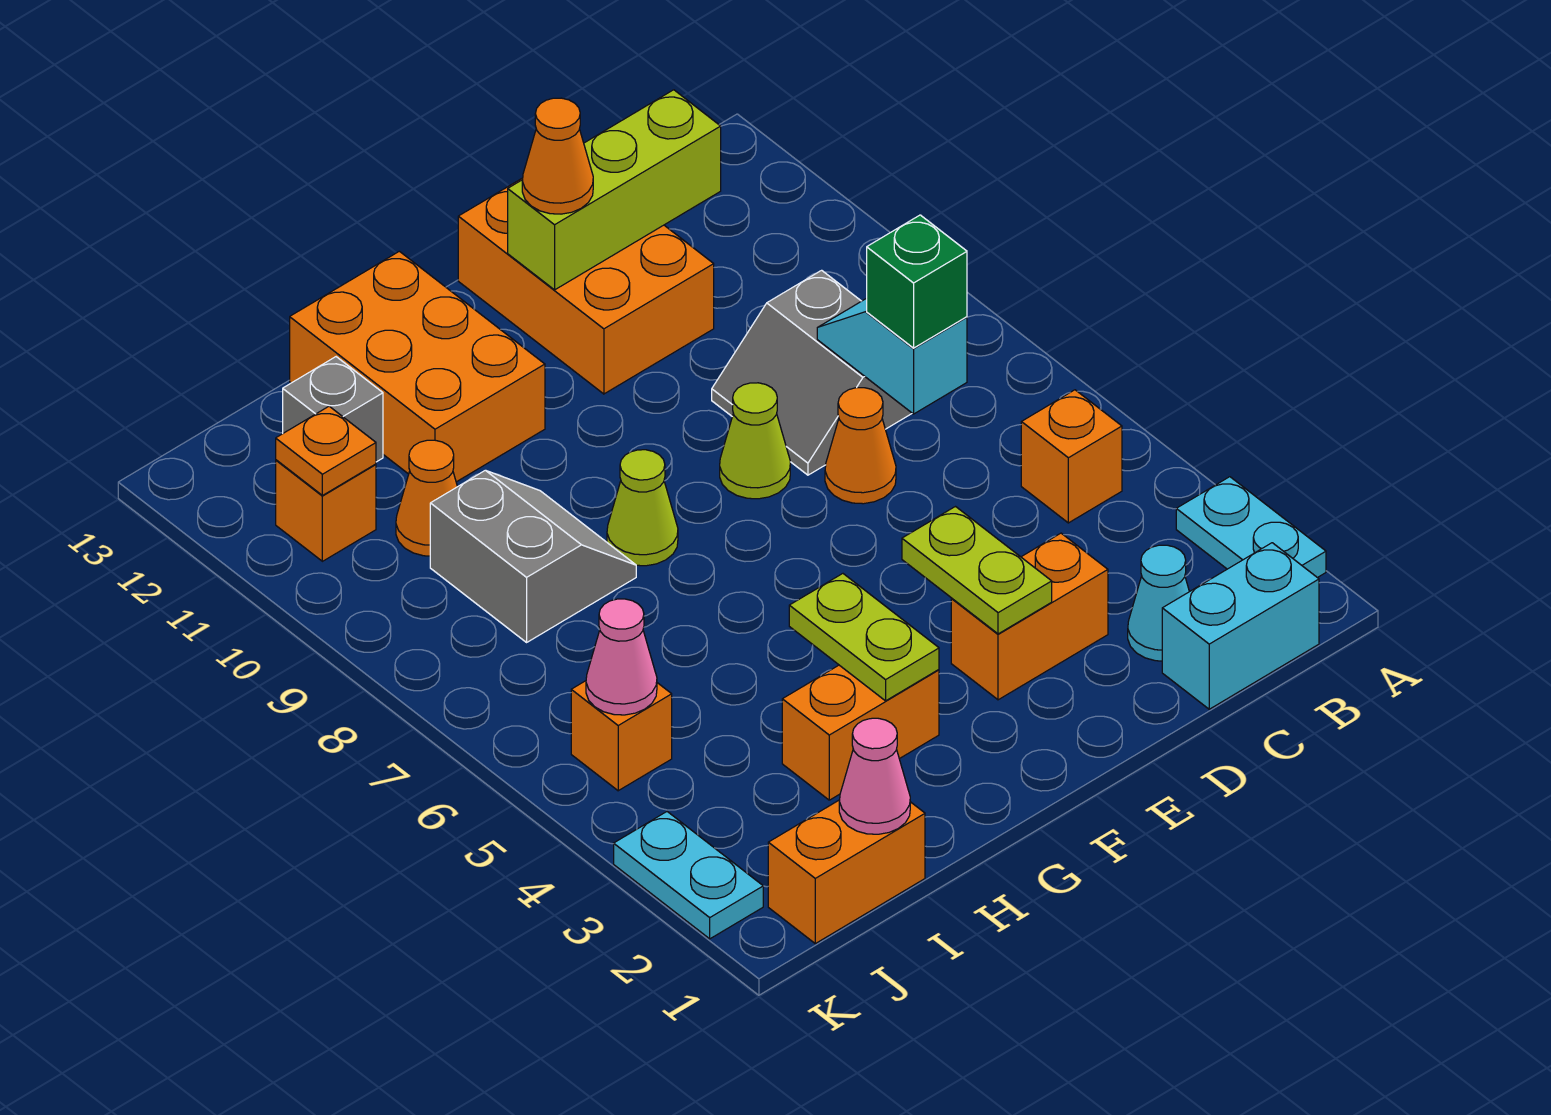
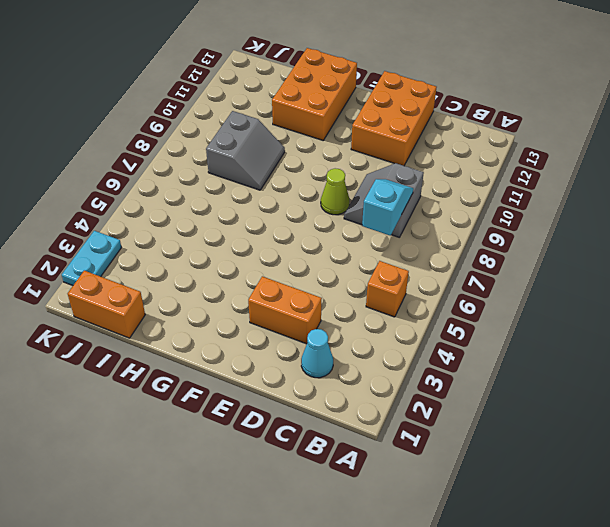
none -> cyan 1x2 plate [1176,477,1326,578]
none -> cyan 1x2 brick [1162,543,1319,709]
none -> orange 1x1 cone [825,388,896,504]

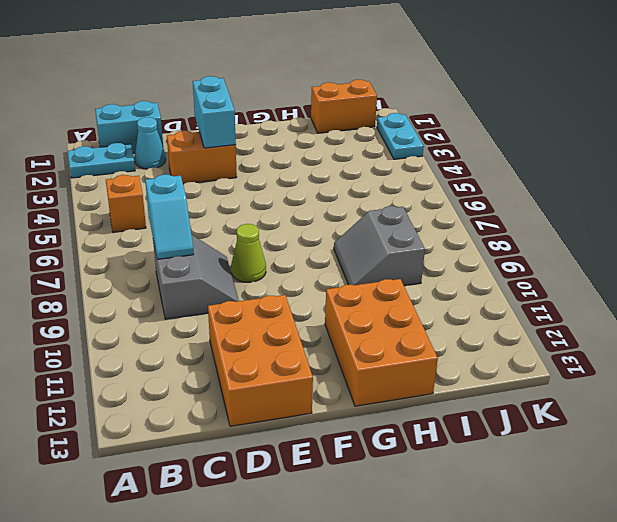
cyan 1x2 plate [68,143,135,178] -> cyan 1x2 plate turned to [1176,477,1326,578]
cyan 1x2 brick [193,76,236,148] -> lime 1x2 plate [902,507,1052,634]
none -> orange 1x1 cone [825,388,896,504]
none -> orange 1x2 brick [782,665,939,800]
none -> lime 1x1 cone [607,450,678,566]

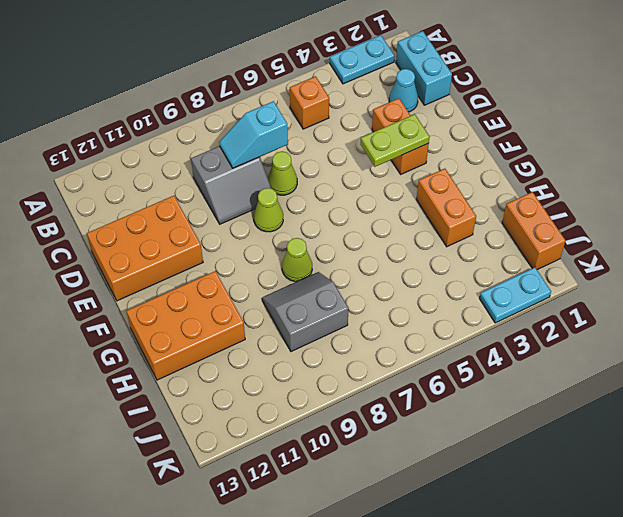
lime 1x1 cone [268,151,297,195] -> orange 1x1 cone [825,388,896,504]
none -> orange 1x1 cone [396,440,457,556]
none -> grey 1x1 brick [283,357,383,462]
none -> orange 1x1 brick [571,681,672,791]

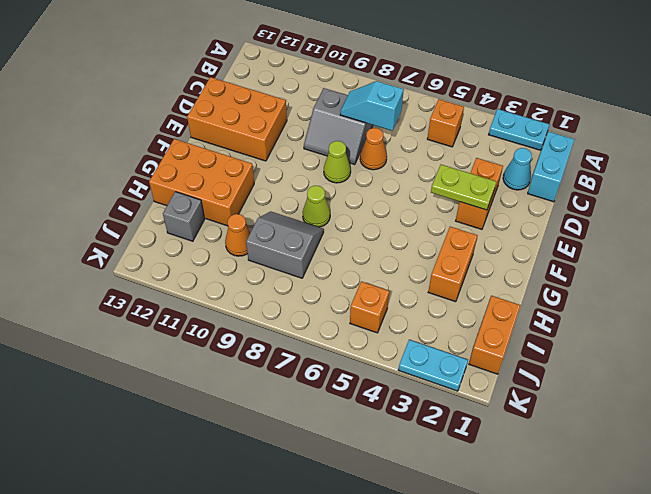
none -> orange 1x1 brick [276,460,376,561]
none -> lime 1x3 brick [508,90,721,290]
none -> lime 1x2 plate [789,574,939,701]

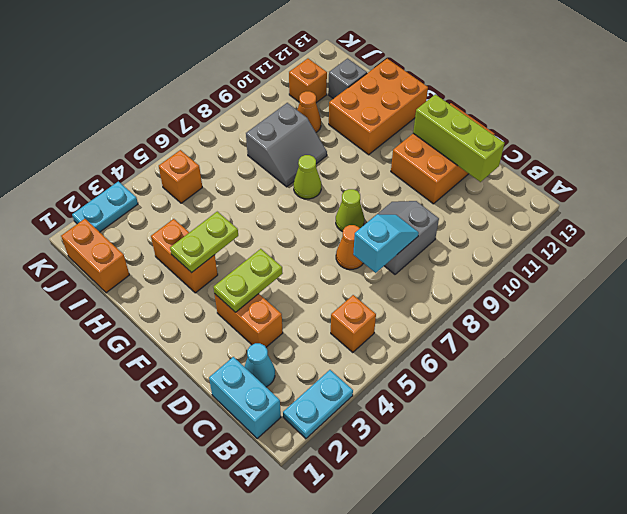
none -> pink 1x1 cone [839,718,910,834]
none -> pink 1x1 cone [586,599,657,715]
none -> orange 1x1 plate [276,406,376,495]

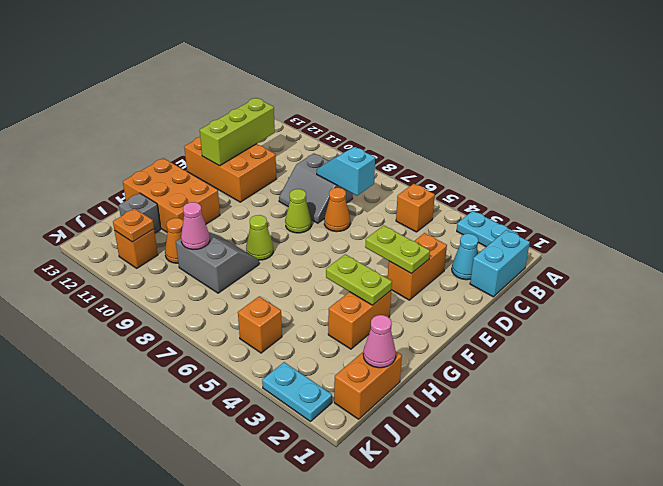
pink 1x1 cone [181,202,210,249] -> pink 1x1 cone moved to [586,599,657,715]
none -> green 1x1 brick [867,215,967,348]
none -> orange 1x1 cone [522,98,593,214]

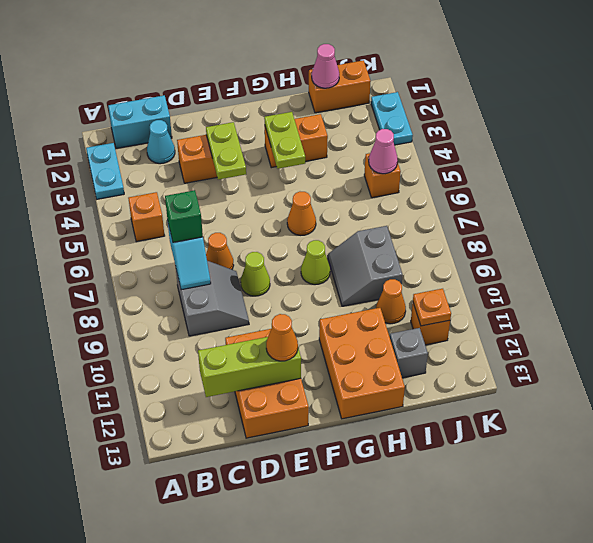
orange 1x1 cone [287,191,316,235] -> none

